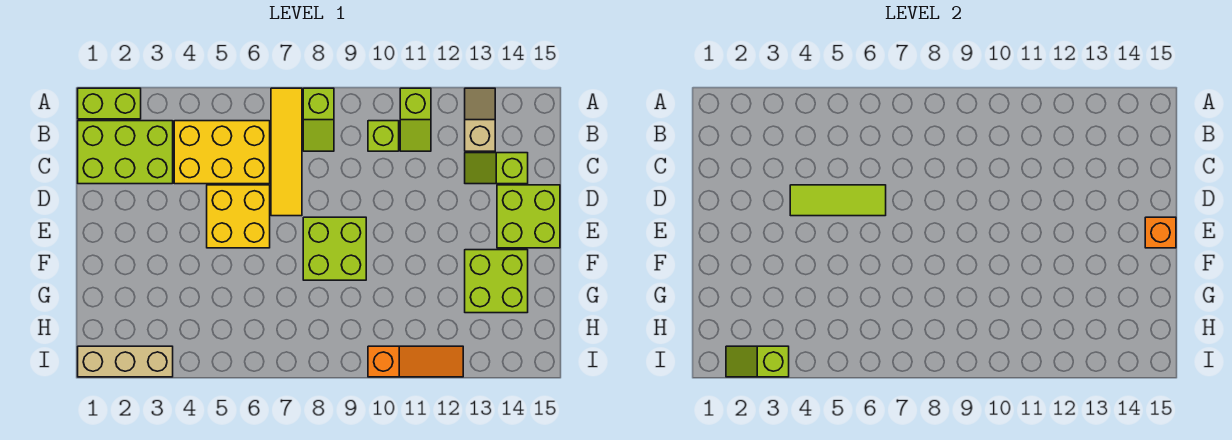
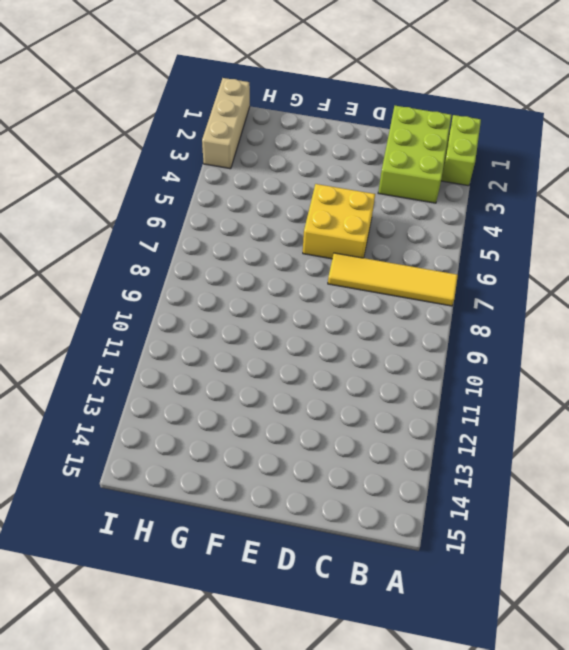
none -> lime 1x2 slope [303,88,334,151]
none -> lime 1x2 slope [400,88,431,151]
none -> tan 1x2 slope [465,88,495,151]

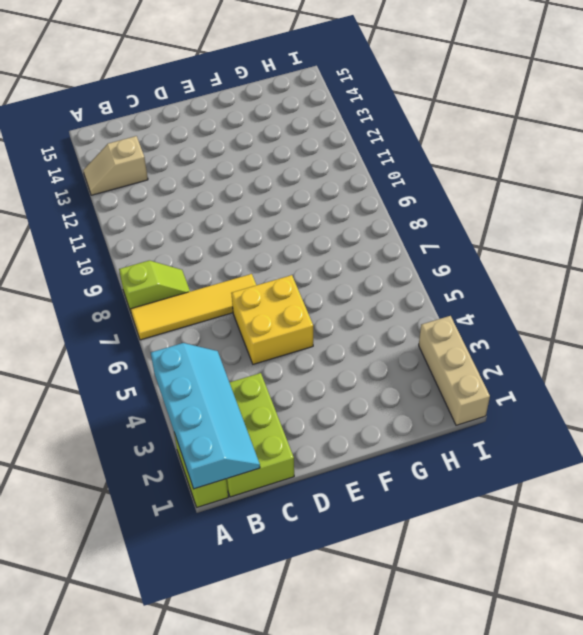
cyan 2x4 slope [151,343,260,489] -> none
none -> lime 1x2 slope [400,88,431,151]
none -> yellow 2x3 brick [174,121,270,184]
none -> lime 1x1 brick [368,121,399,151]

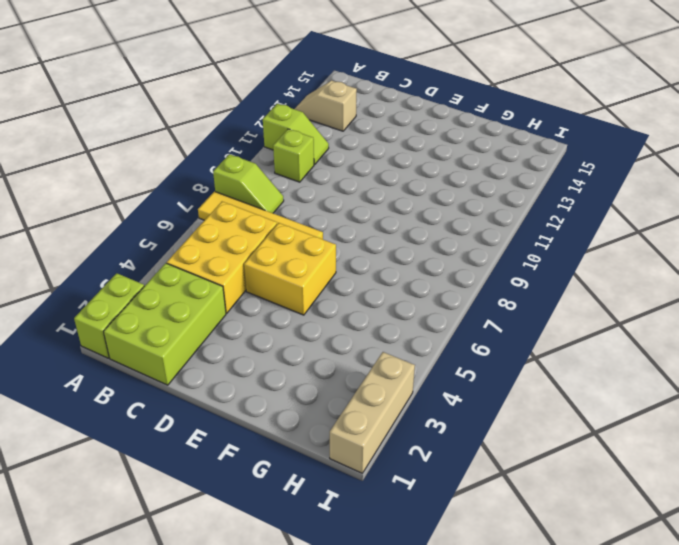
none -> lime 1x2 slope [465,153,528,184]
none -> lime 2x2 brick [497,185,560,248]
none -> lime 2x2 brick [303,217,366,280]

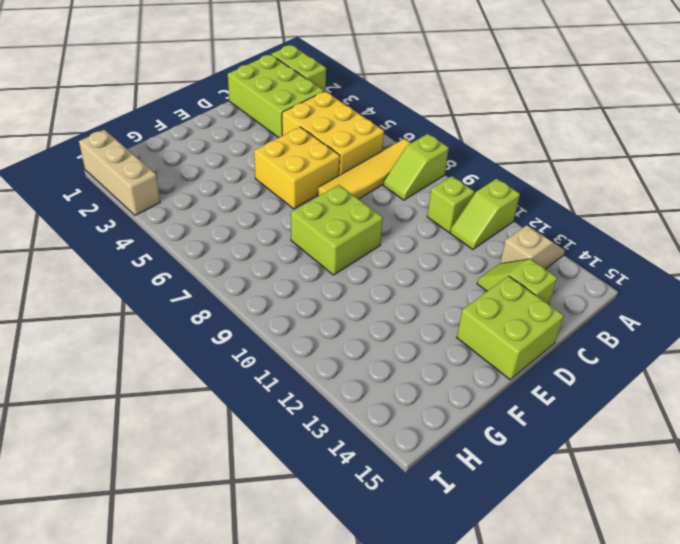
none -> lime 2x2 brick [465,250,528,313]
none -> orange 1x3 slope [368,346,463,377]
none -> lime 1x3 tile [790,185,886,216]

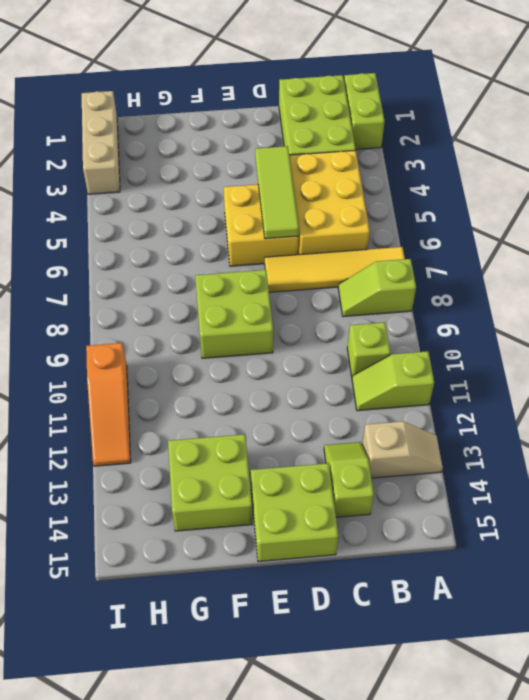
none -> orange 1x1 brick [1145,217,1176,248]
none -> lime 1x2 slope [726,346,789,377]

